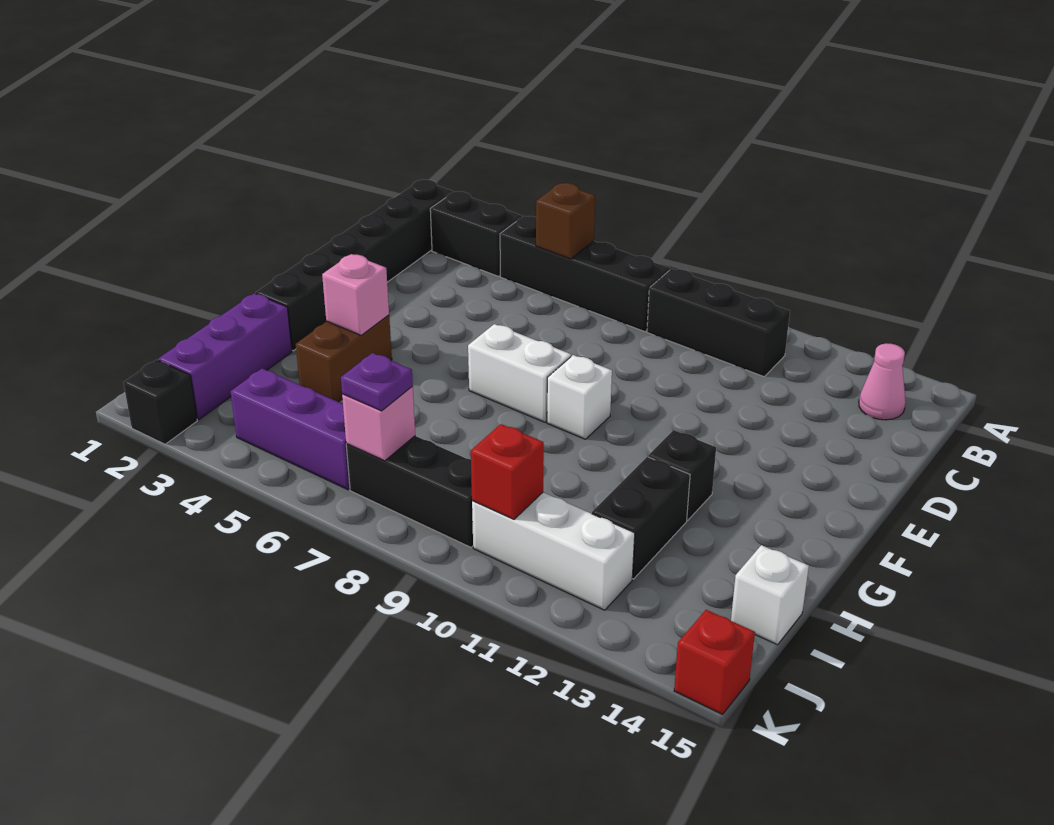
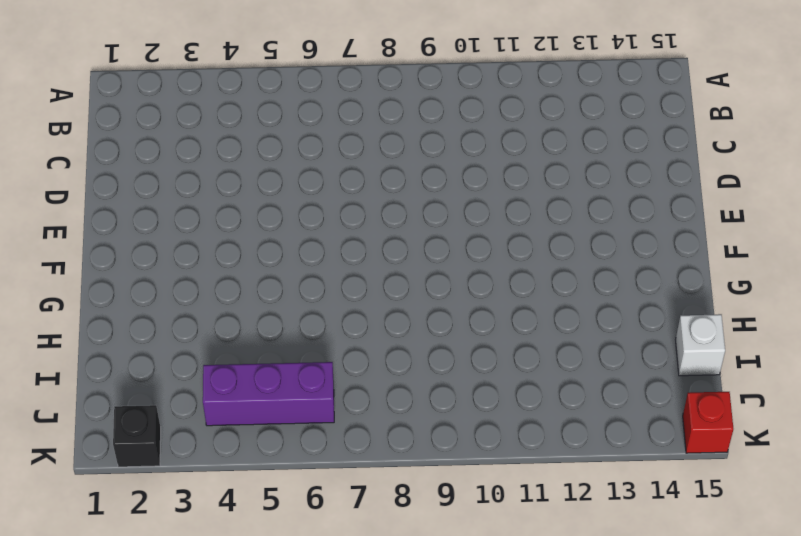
none -> black 1x6 brick [256,180,453,351]
none -> black 1x2 brick [430,191,522,276]
none -> black 1x4 brick [500,216,670,332]

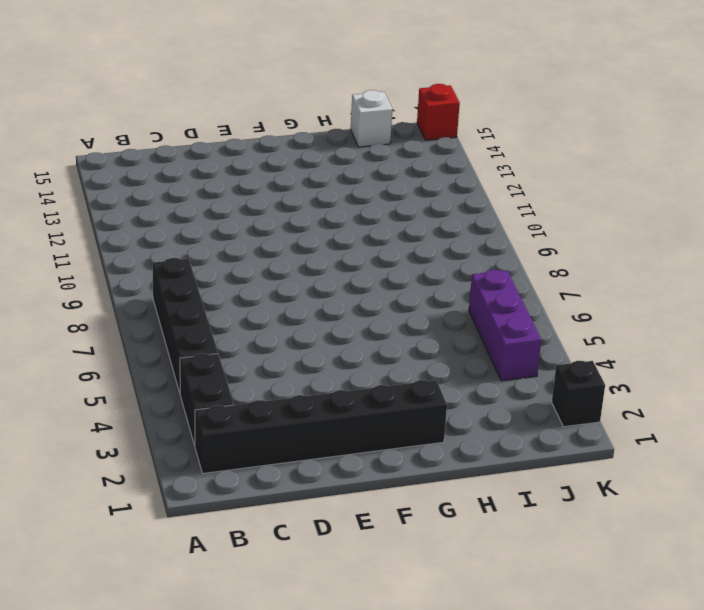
none -> black 1x3 brick [647,269,790,377]
none -> pink 1x1 cone [859,343,906,420]
none -> white 1x2 brick [468,324,571,422]

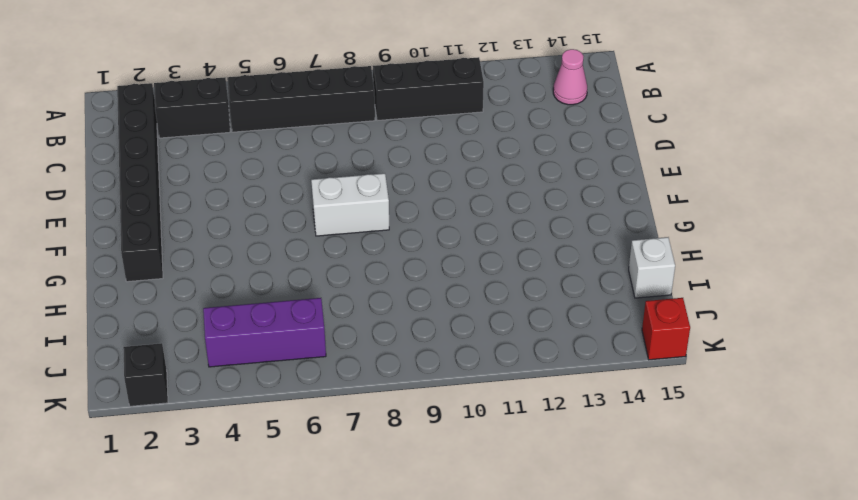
none -> white 1x1 brick [547,355,612,439]
none -> brown 1x2 brick [296,315,392,402]
none -> black 1x1 brick [648,430,716,520]

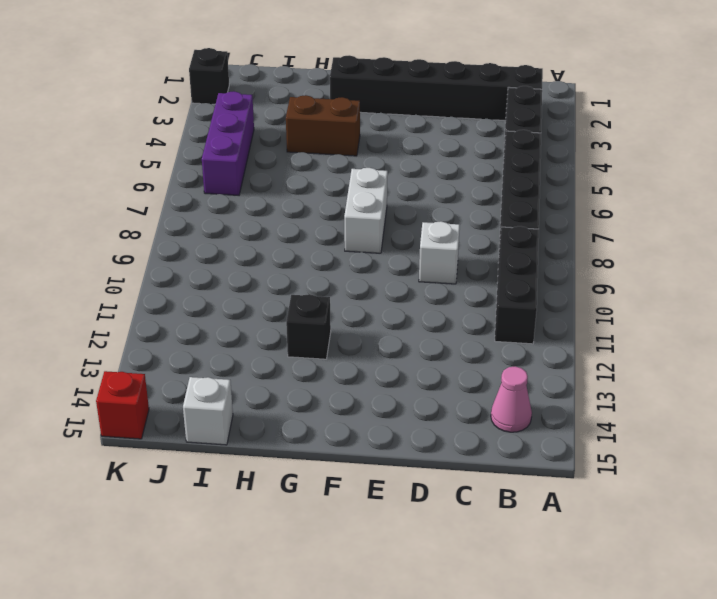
white 1x1 brick [419,221,460,284] -> white 1x1 brick moved to [547,355,612,439]
none -> purple 1x3 brick [158,293,292,420]
none -> black 1x2 brick [592,457,690,579]
none -> black 1x3 brick [346,436,473,547]

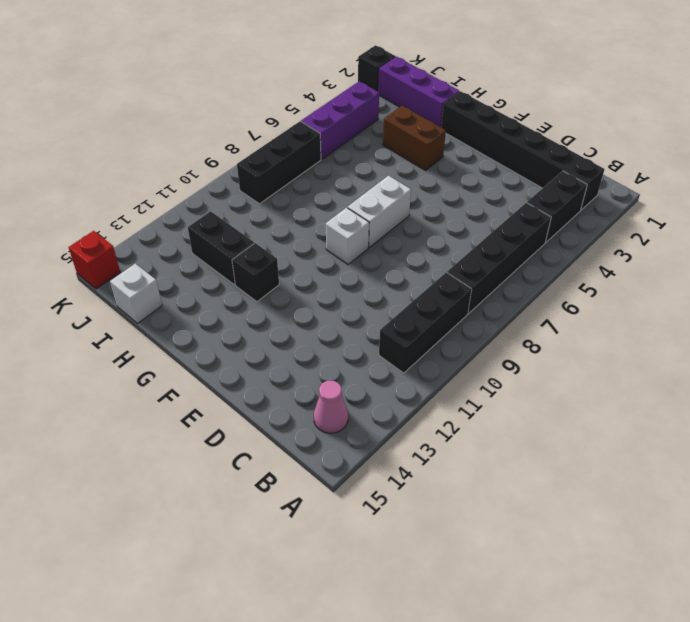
none -> white 1x3 brick [472,492,635,610]
none -> brown 1x1 brick [536,183,595,259]
none -> pink 1x1 brick [322,254,389,335]

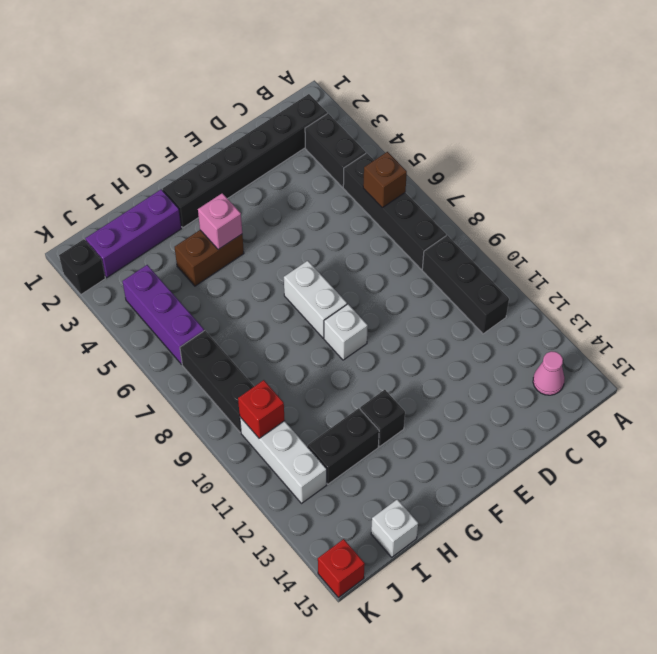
none -> pink 1x1 brick [342,386,415,461]
none -> purple 1x1 plate [341,353,413,411]

